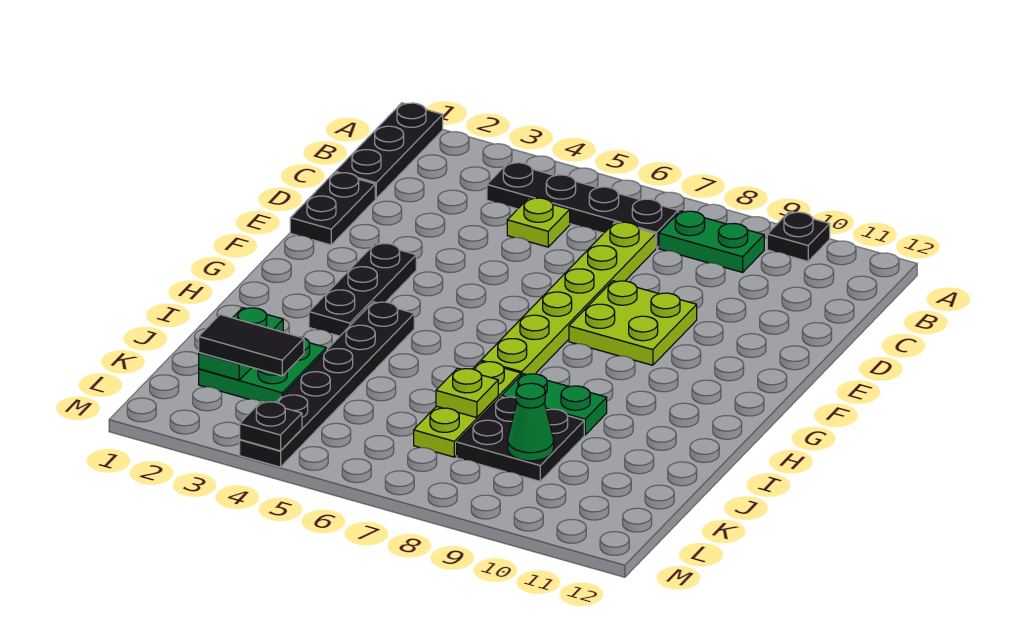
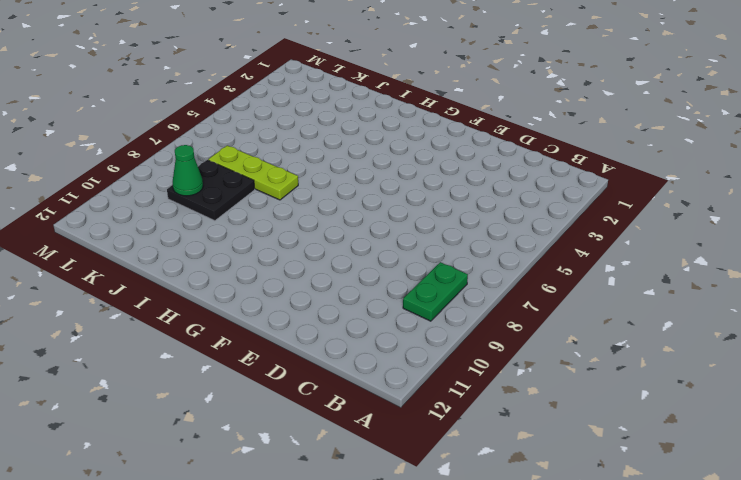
none -> black 1x3 plate [335,103,443,198]
none -> black 1x1 plate [767,212,830,261]
none -> black 1x4 plate [487,163,678,248]

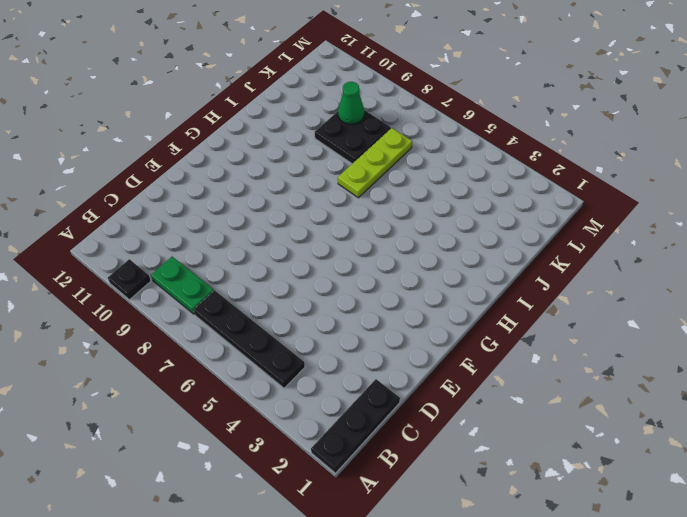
none -> lime 1x1 plate [507,198,570,247]
none -> lime 1x6 plate [481,222,656,375]
none -> black 1x2 plate [290,173,375,245]

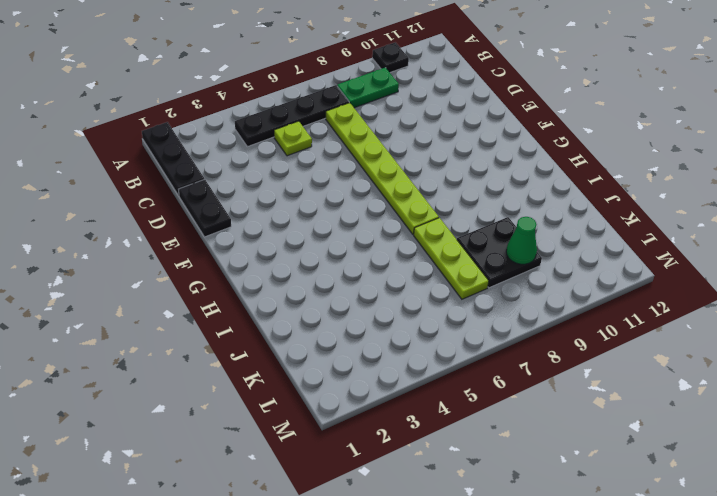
none -> lime 2x2 plate [569,281,697,365]
none -> black 1x3 plate [309,243,416,336]
none -> black 1x6 plate [240,302,414,467]

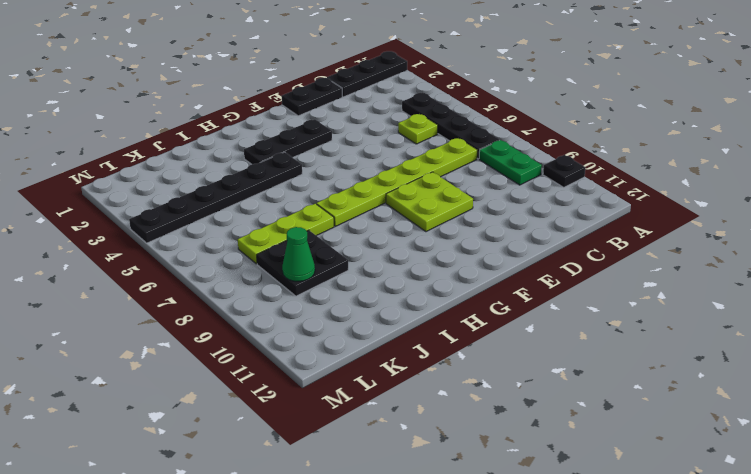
none -> green 1x2 plate [501,374,607,435]
none -> green 2x2 plate [199,338,326,403]
none -> green 1x2 plate [199,308,283,380]

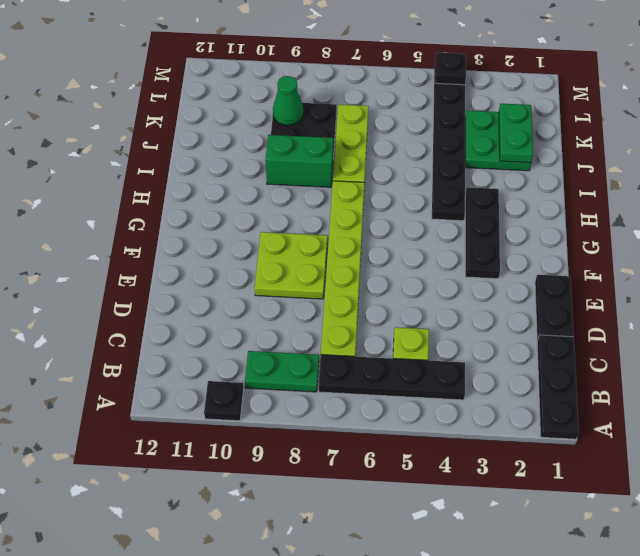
green 1x2 brick [265,135,333,187] -> green 1x2 plate [501,374,607,435]
none -> lime 1x1 plate [436,368,498,418]
none -> black 1x2 tile [199,315,304,376]

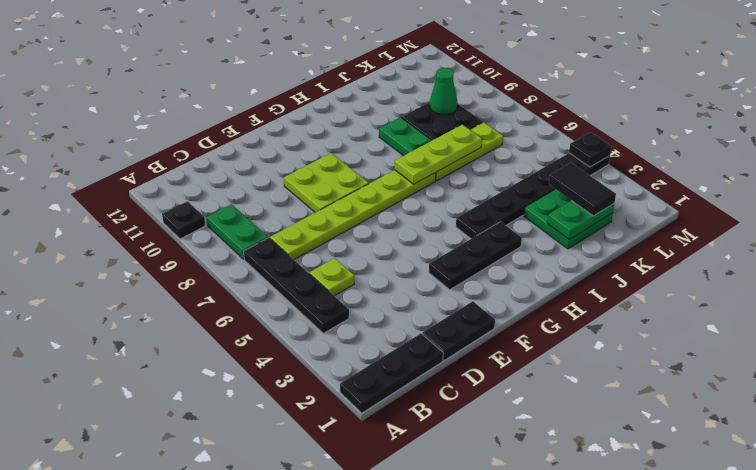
lime 1x3 plate [395,125,482,184] -> lime 1x1 plate [436,368,498,418]

